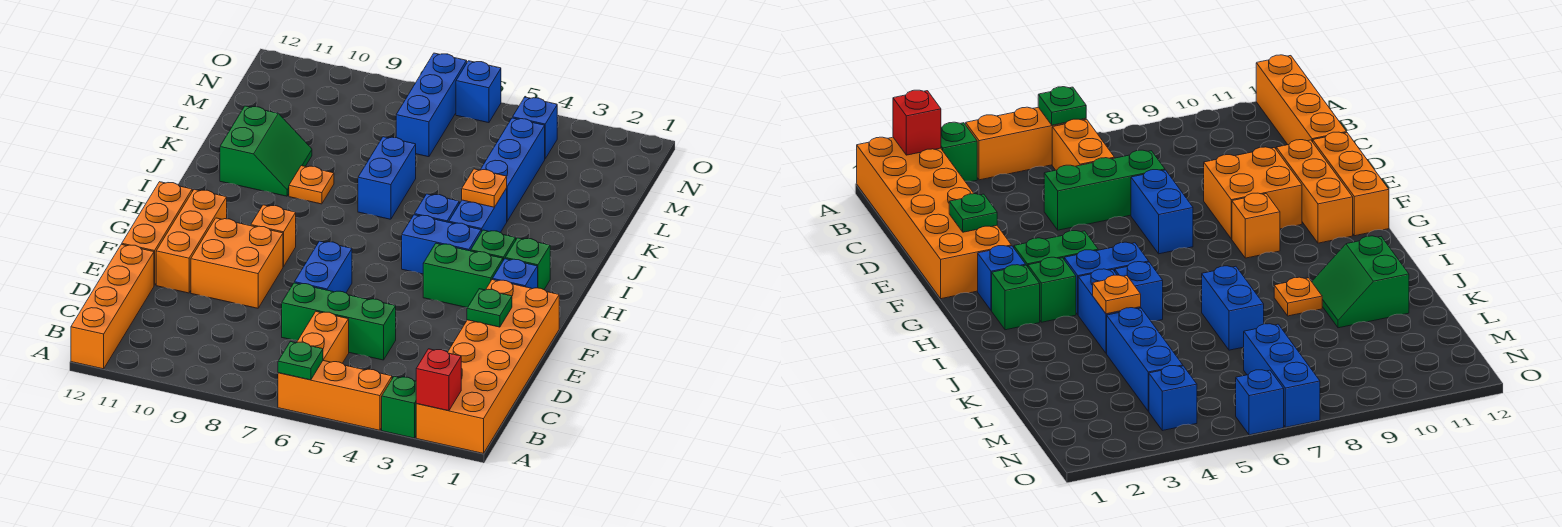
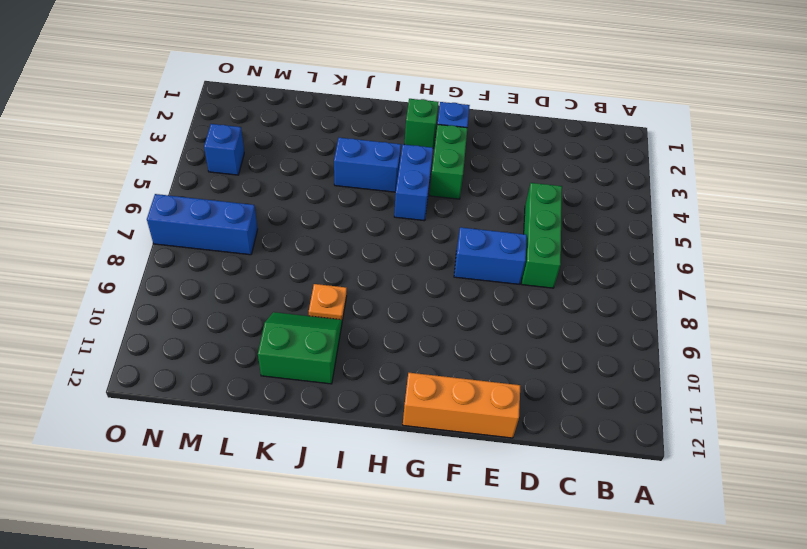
none -> orange 2x6 brick [416,280,559,454]
none -> green 1x1 brick [382,376,416,438]
none -> orange 1x3 brick [278,360,392,430]

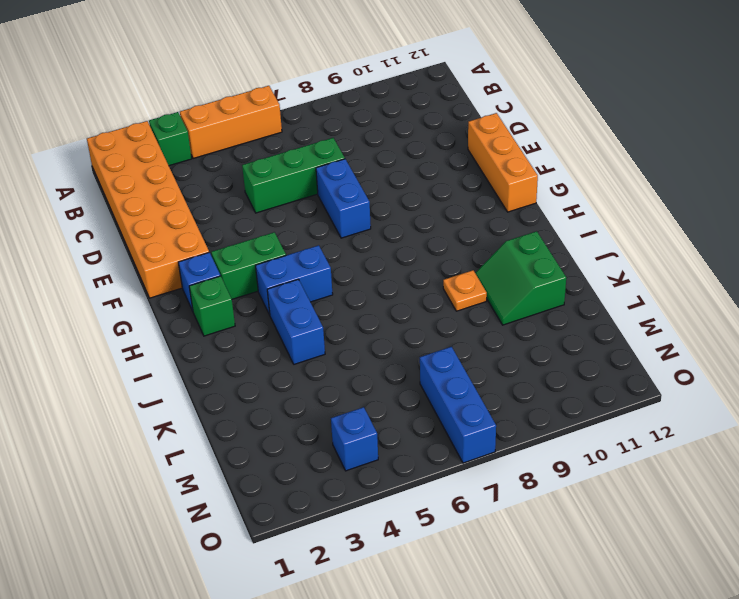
none -> orange 1x4 brick [71,244,154,369]
none -> orange 1x2 brick [297,312,349,363]
none -> orange 2x2 brick [191,218,283,308]

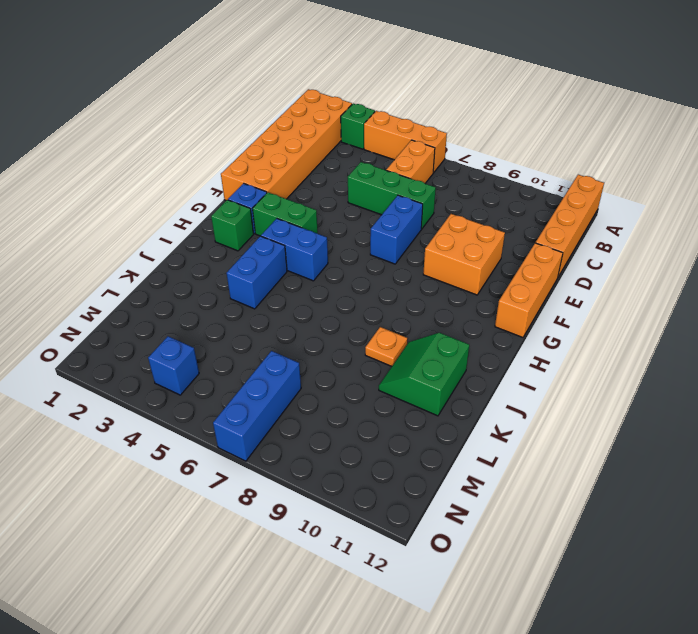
none -> orange 1x3 brick [156,189,227,293]
none -> orange 1x1 brick [251,205,296,267]
none -> green 1x1 brick [471,230,516,260]

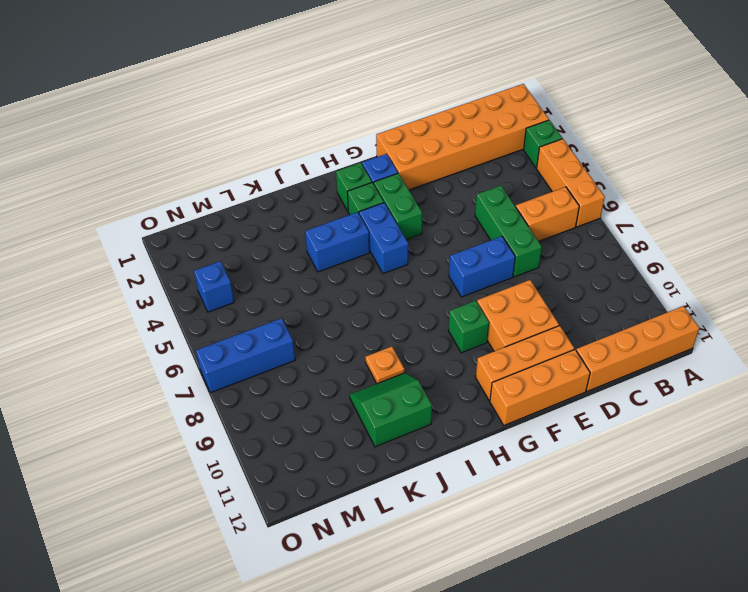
green 1x1 brick [448,301,489,353] -> orange 1x1 brick [251,205,296,267]
none -> blue 1x1 brick [414,194,459,222]
none -> blue 1x2 brick [358,137,416,219]
none -> blue 1x3 brick [480,118,545,221]

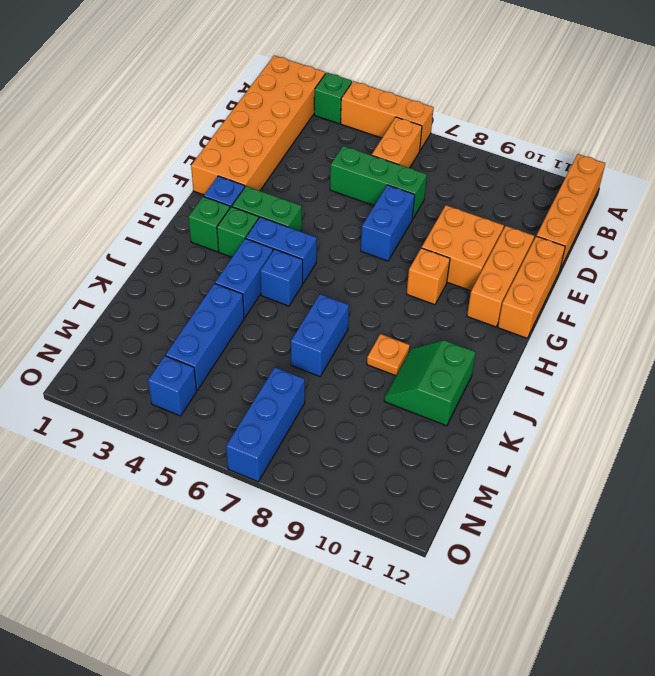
none -> blue 1x1 brick [456,61,501,123]
none -> red 1x1 brick [416,349,461,411]
none -> green 1x1 plate [278,341,323,380]

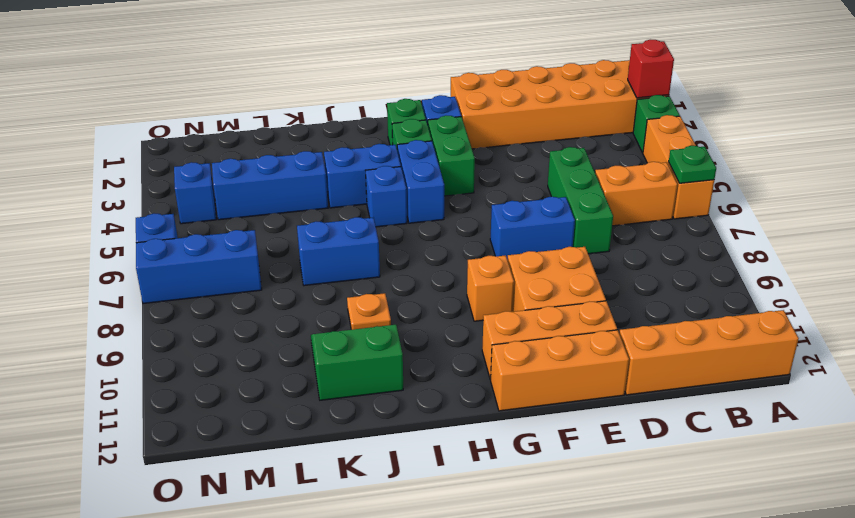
none -> green 1x1 plate [467,289,512,327]
none -> orange 1x1 plate [462,169,507,207]

